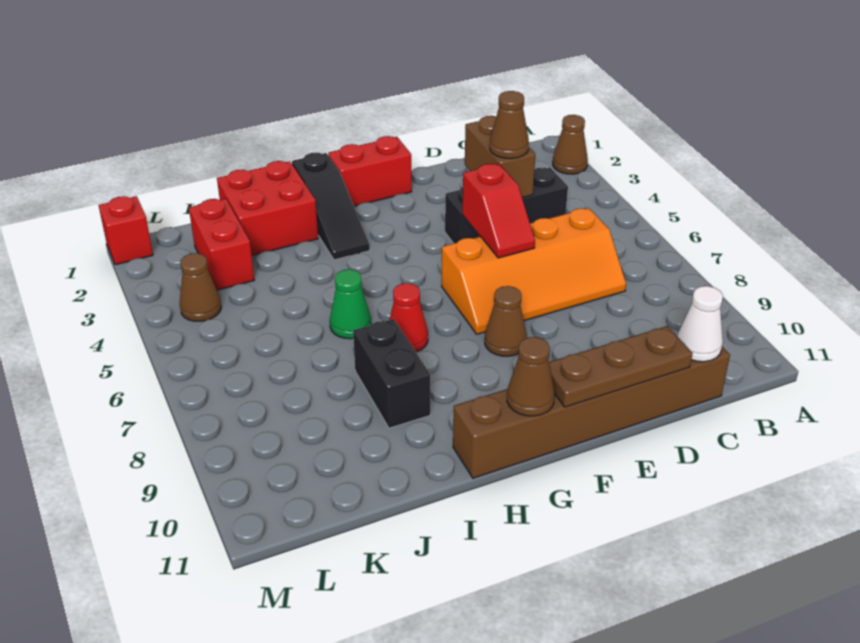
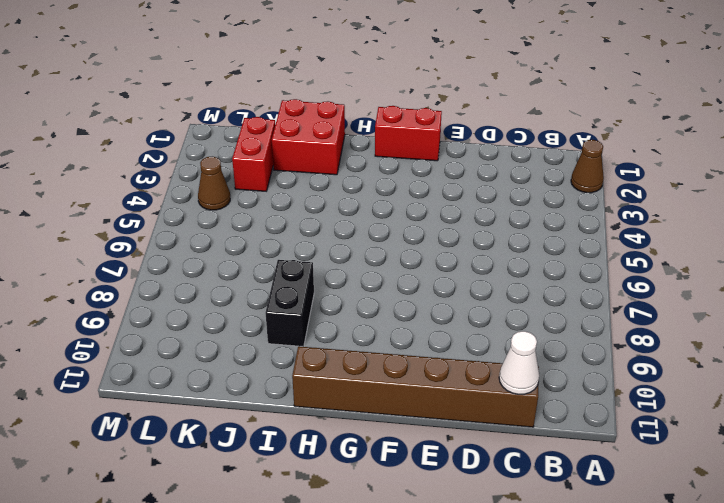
none -> black 1x3 brick [445,168,568,243]
none -> orange 2x4 slope [442,208,626,334]
none -> brown 1x1 cone [485,286,527,356]

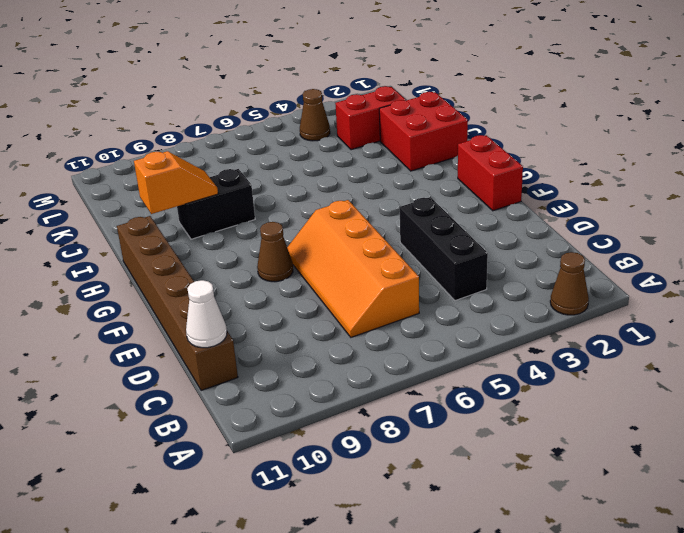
orange 1x2 slope [134,151,218,214] -> none
none -> black 1x3 slope [292,152,370,260]
none -> red 1x1 cone [389,283,428,352]
none -> green 1x1 cone [330,269,371,339]

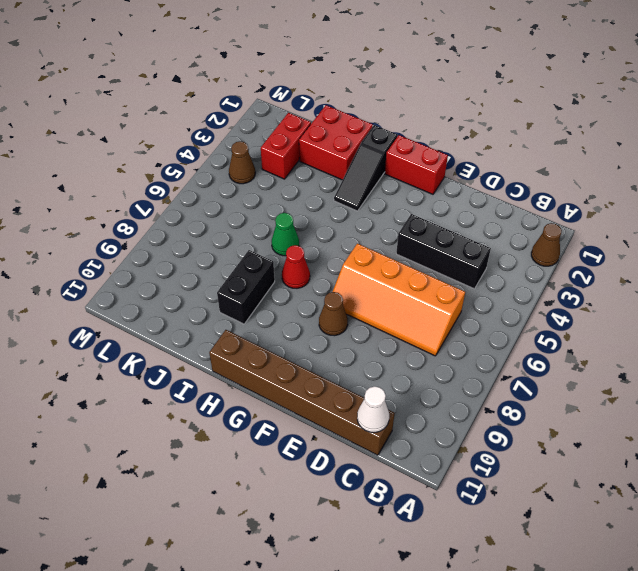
none -> red 1x1 brick [99,196,153,265]
none -> brown 1x2 brick [465,116,535,198]
none -> brown 1x3 plate [549,326,692,407]

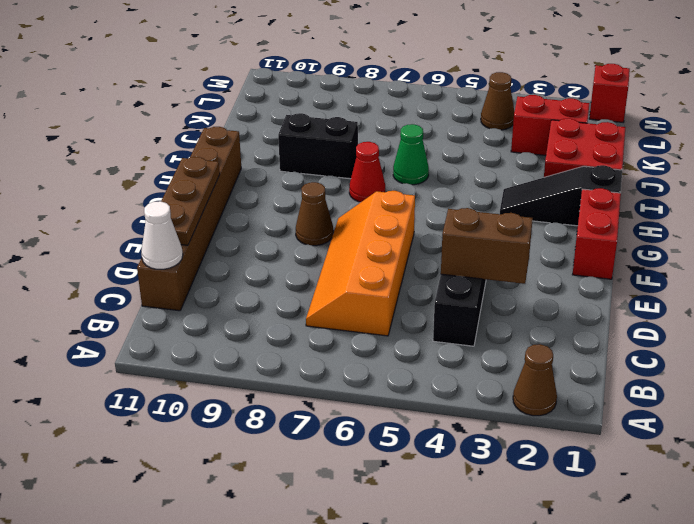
none -> red 1x2 slope [462,164,535,258]
none -> brown 1x1 cone [507,337,555,416]
none -> brown 1x1 cone [490,91,529,159]

